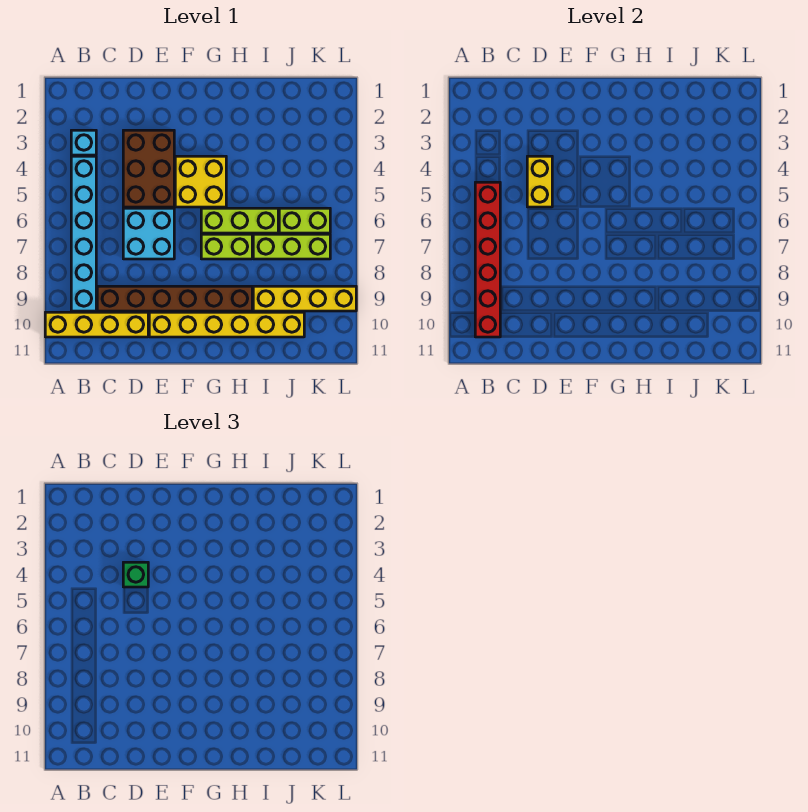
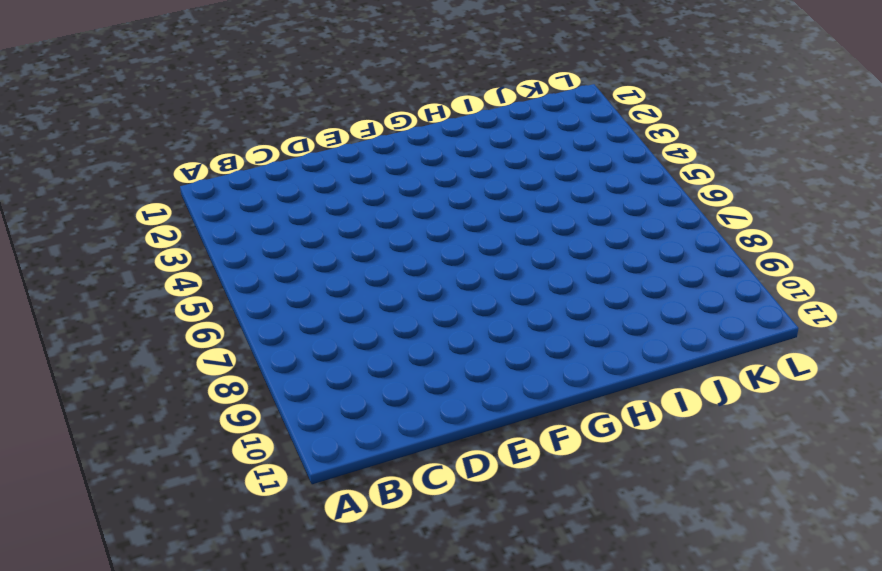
none -> yellow 1x4 brick [45,312,148,337]
none -> cyan 1x1 brick [71,130,96,155]
none -> cyan 1x6 brick [71,156,96,311]

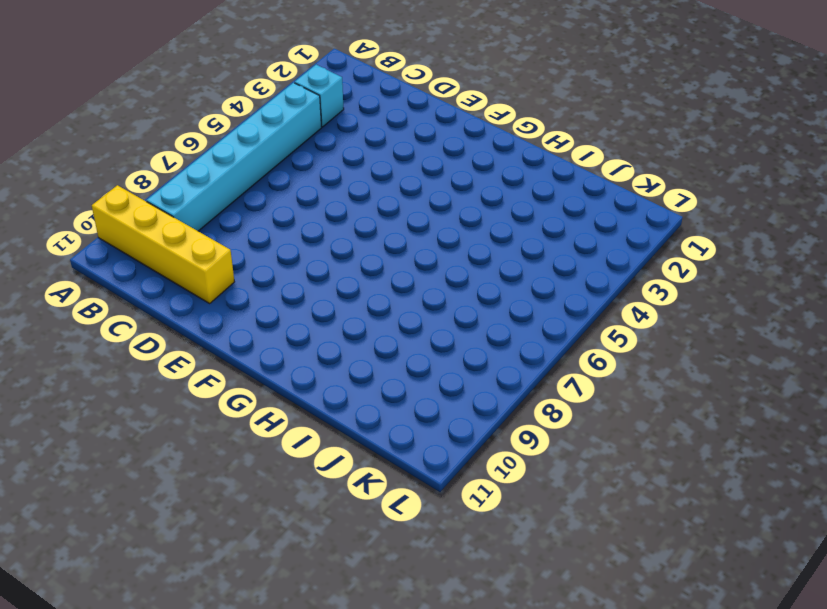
none -> brown 1x6 brick [97,286,252,311]
none -> brown 2x3 brick [123,130,174,207]
none -> cyan 2x2 brick [123,208,174,259]

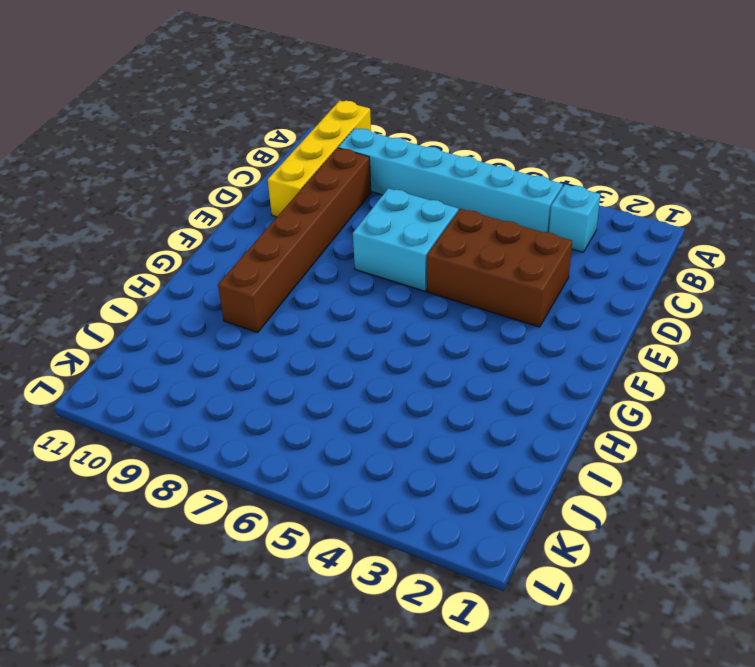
none -> yellow 1x6 brick [149,312,304,337]
none -> yellow 2x2 brick [175,156,226,207]
none -> lime 1x3 brick [201,208,278,233]

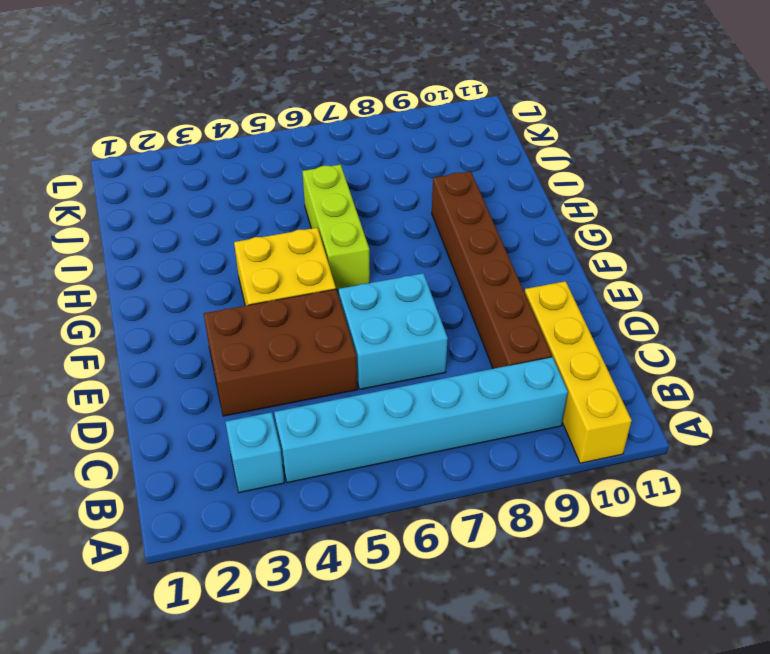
none -> yellow 1x6 brick [149,312,304,337]
none -> lime 1x2 brick [201,234,252,259]
none -> lime 1x3 brick [253,234,330,259]

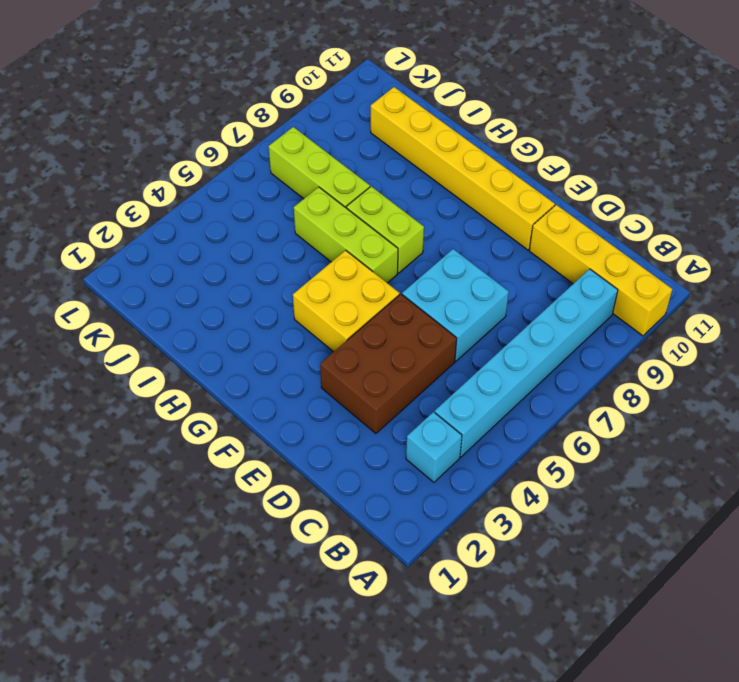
none -> brown 1x6 brick [97,286,252,311]
none -> yellow 1x4 brick [253,286,356,311]
none -> lime 1x2 brick [279,208,330,233]

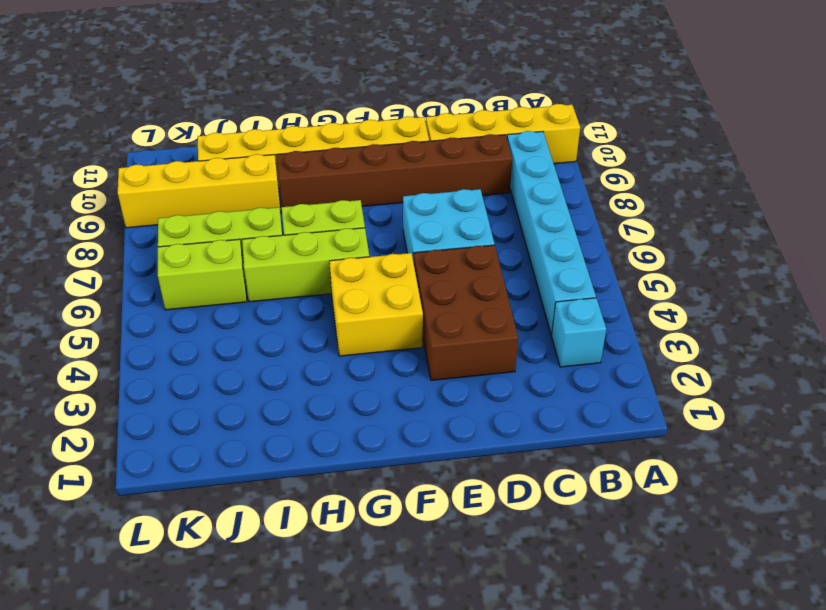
none -> red 1x6 brick [475,182,500,337]
none -> yellow 1x2 brick [527,156,552,207]
none -> green 1x1 brick [123,562,148,587]

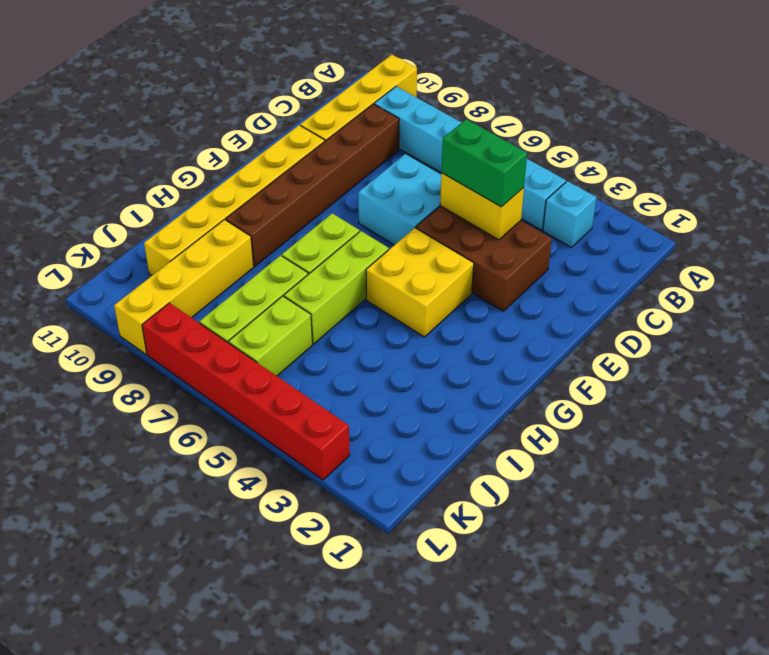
green 1x2 brick [441,119,527,207] -> green 1x1 brick [123,562,148,587]
red 1x6 brick [142,303,350,480] -> red 1x6 brick moved to [475,182,500,337]

